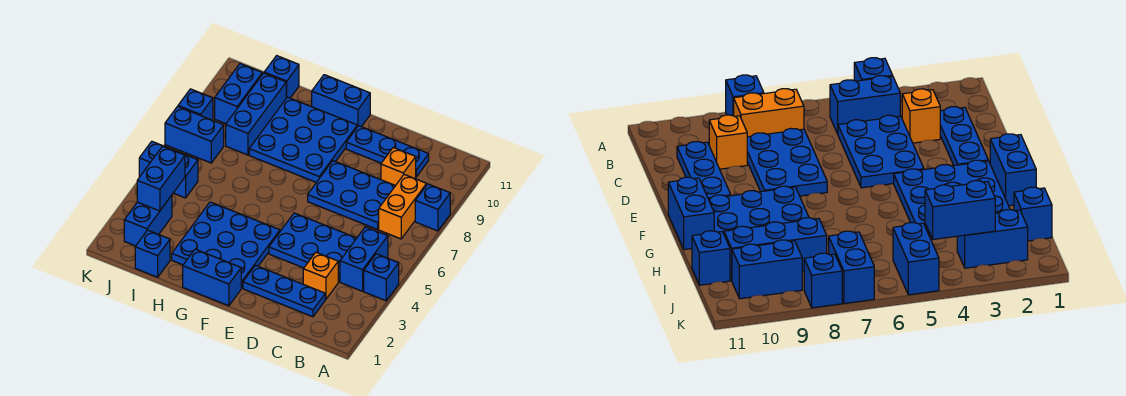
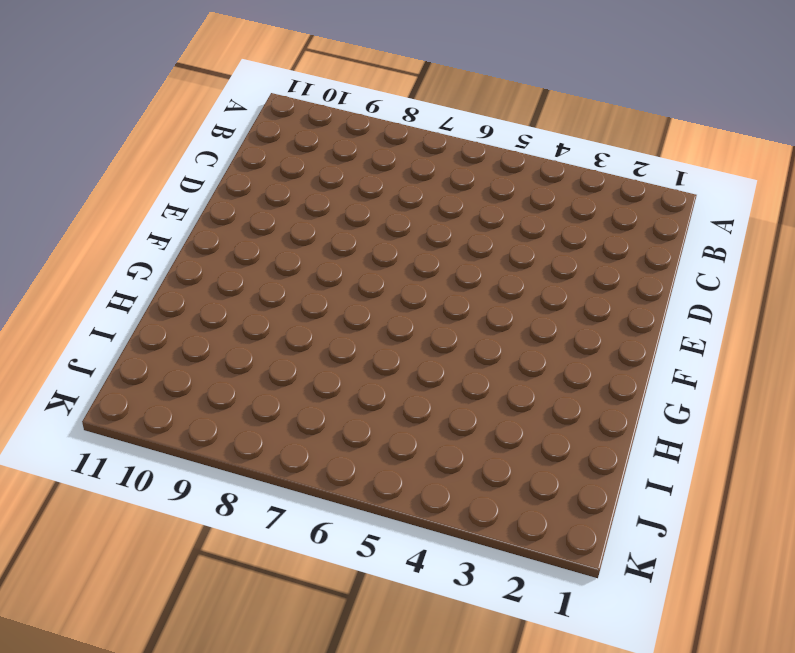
none -> blue 1x1 brick [364,254,399,301]
none -> blue 1x1 brick [415,184,450,231]
none -> blue 1x2 brick [340,227,388,291]

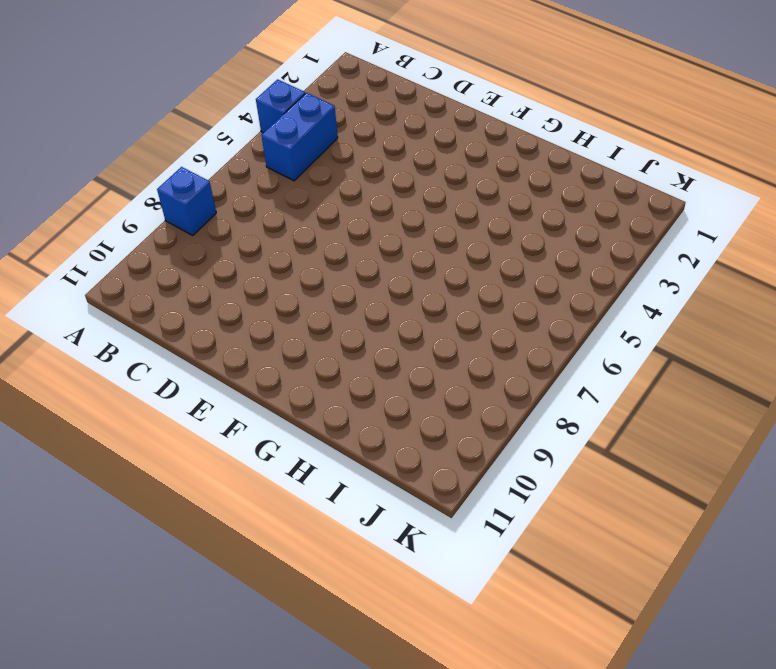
none -> orange 1x2 brick [379,175,427,239]
none -> blue 1x3 plate [243,265,325,317]
none -> orange 1x1 brick [303,252,338,299]

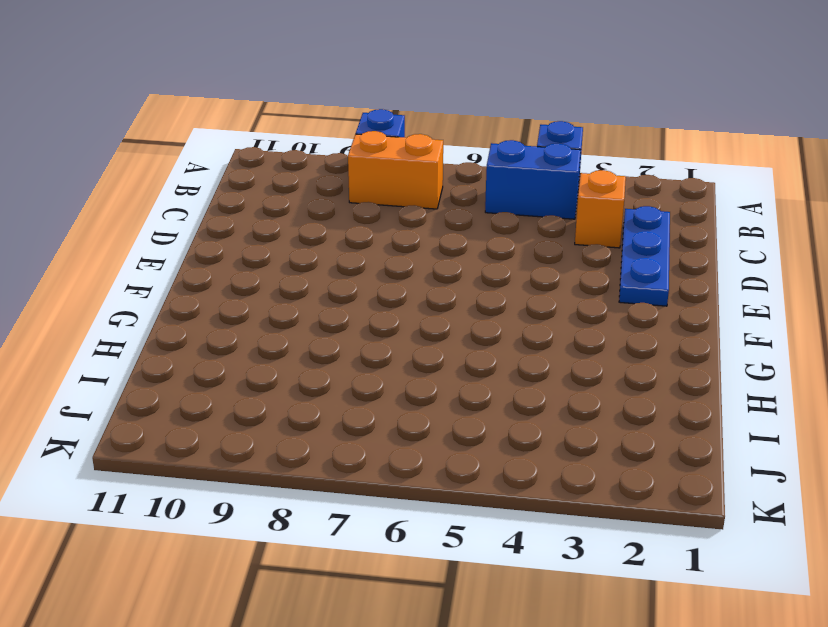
none -> blue 2x3 plate [269,213,357,282]
none -> blue 2x3 plate [308,161,395,229]
none -> orange 1x1 brick [381,148,416,186]

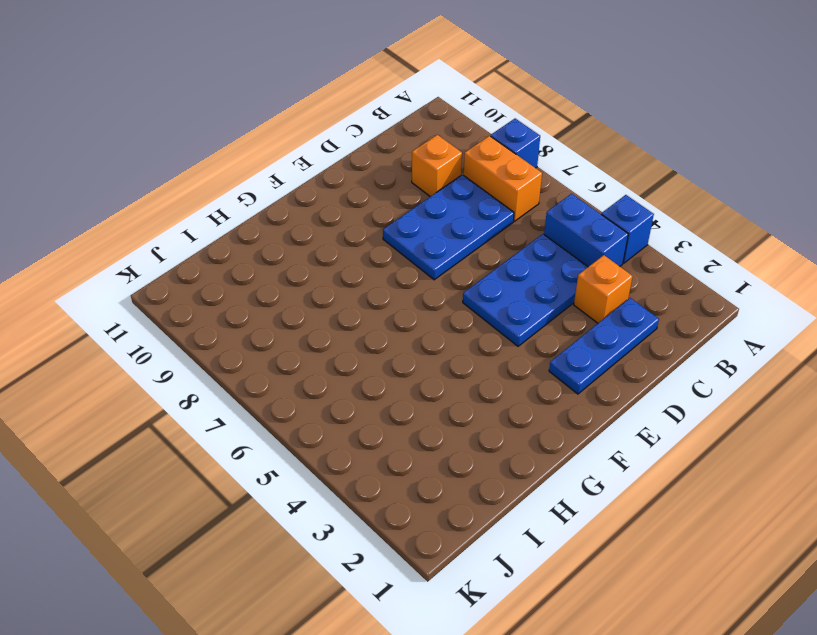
none -> blue 1x3 plate [346,126,429,177]
none -> blue 1x2 brick [183,249,241,306]
none -> blue 3x3 plate [172,202,280,288]

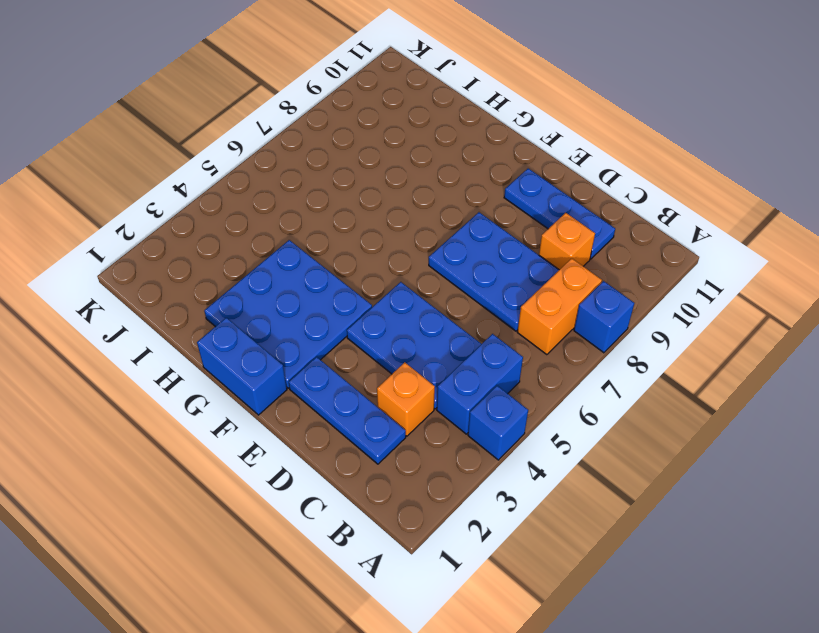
none -> blue 3x3 plate [249,97,357,182]
none -> blue 1x2 brick [312,75,370,127]
none -> blue 1x1 brick [135,230,170,277]

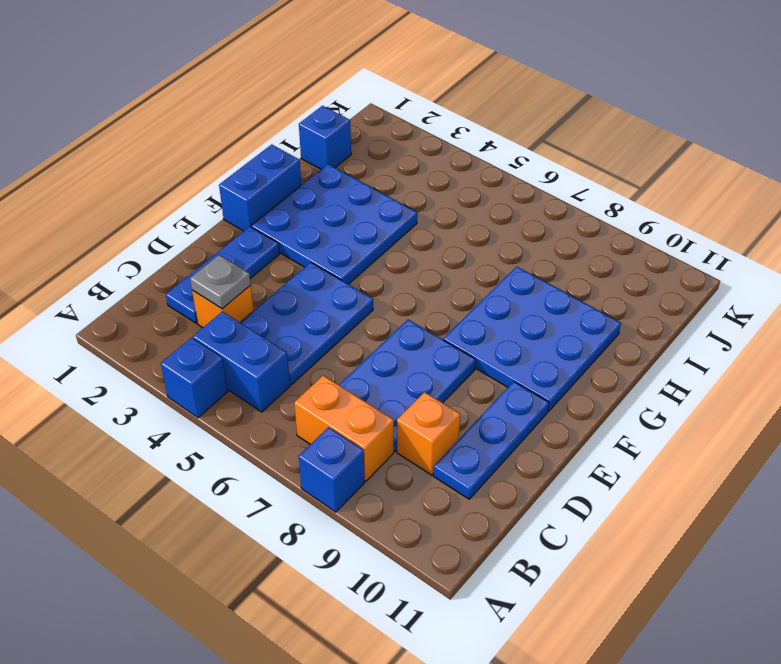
grey 1x1 plate [190,255,251,309] -> none
none -> blue 1x2 brick [312,75,370,127]
none -> blue 1x3 brick [226,73,286,155]
none -> blue 1x1 brick [264,56,299,98]

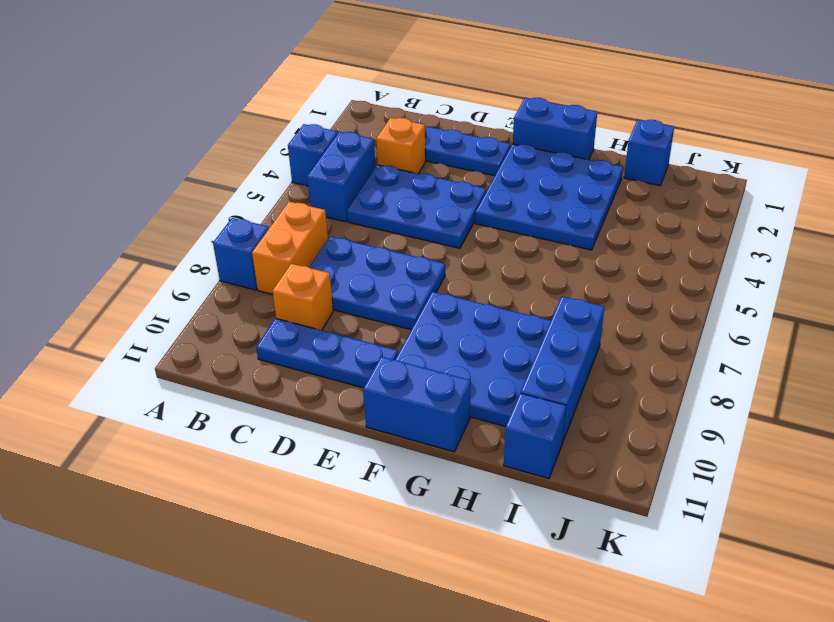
none -> blue 1x2 brick [124,195,172,246]
none -> blue 1x2 brick [139,142,198,198]
none -> blue 1x2 brick [165,107,224,163]

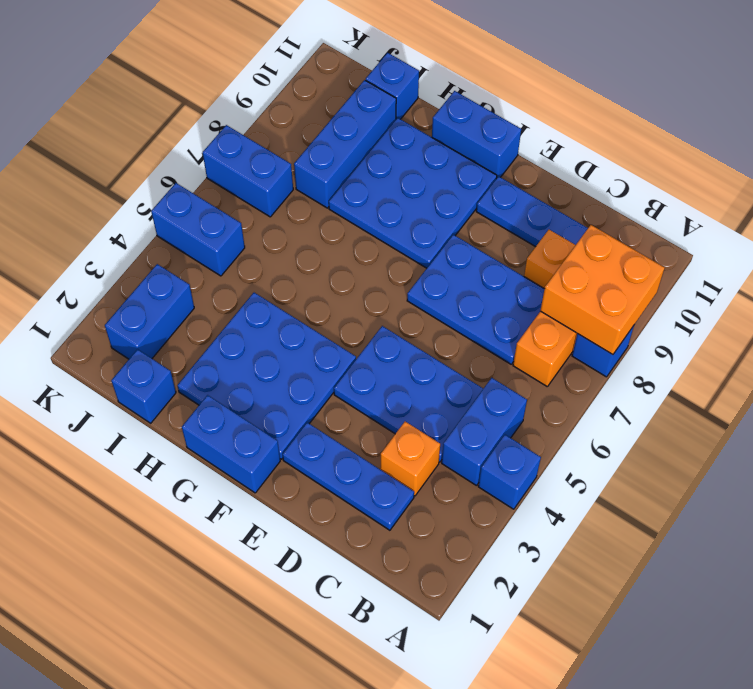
orange 2x2 brick [540,225,665,355] -> none
none -> blue 1x2 brick [215,64,262,124]
none -> blue 1x1 brick [178,89,213,120]
none -> blue 1x2 brick [137,146,185,211]

